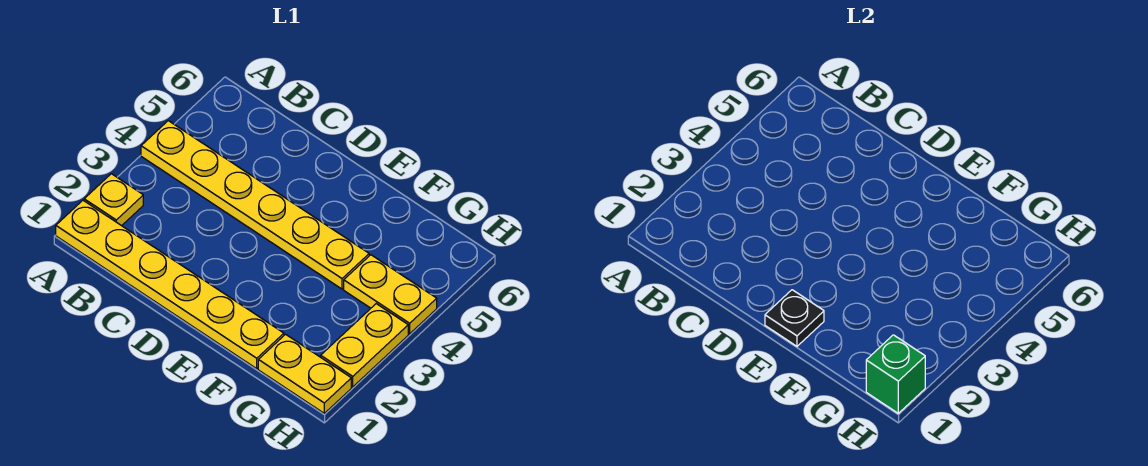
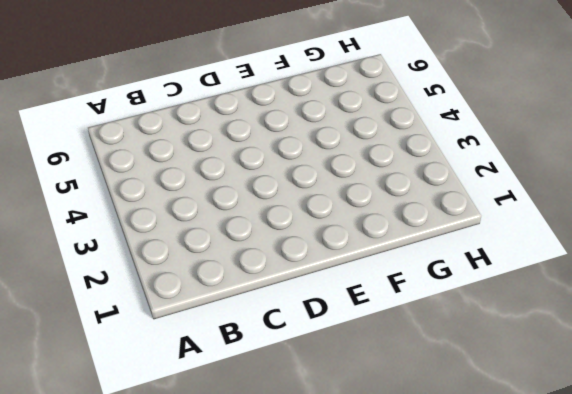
none -> yellow 1x6 plate [56,200,284,369]
none -> yellow 1x1 plate [84,174,143,226]

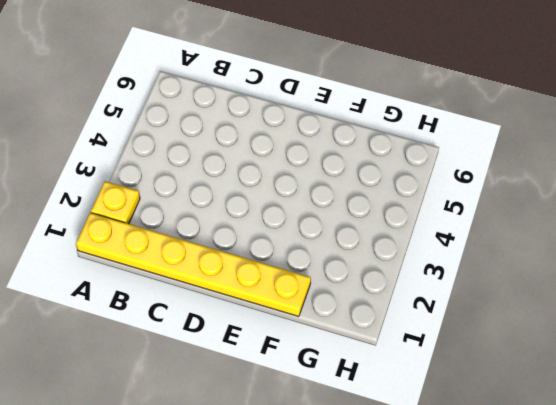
none -> yellow 1x6 plate [141,121,369,289]
none -> yellow 1x2 plate [258,334,351,413]

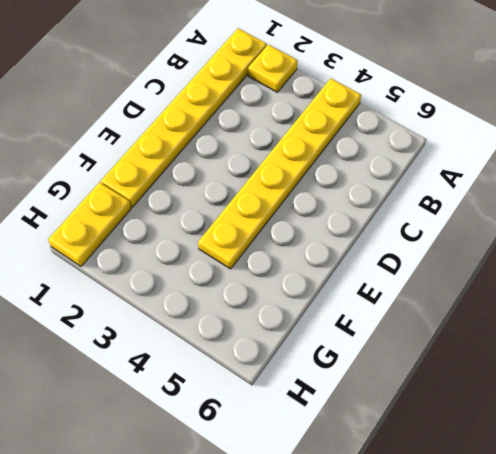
none -> yellow 1x2 plate [344,255,437,334]
none -> yellow 1x2 plate [321,304,408,387]

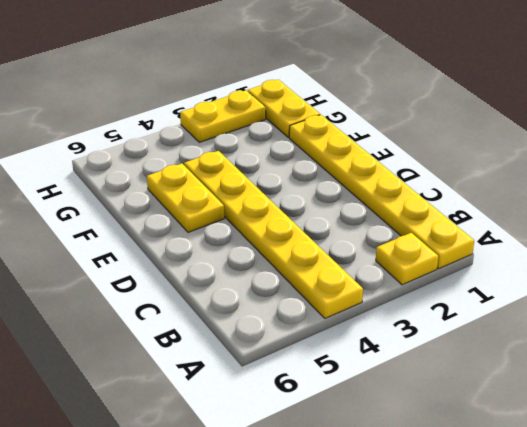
yellow 1x2 plate [147,164,224,232] -> yellow 1x2 plate moved to [344,255,437,334]
none -> black 1x1 plate [765,290,824,346]
none -> green 1x1 brick [866,335,925,413]

